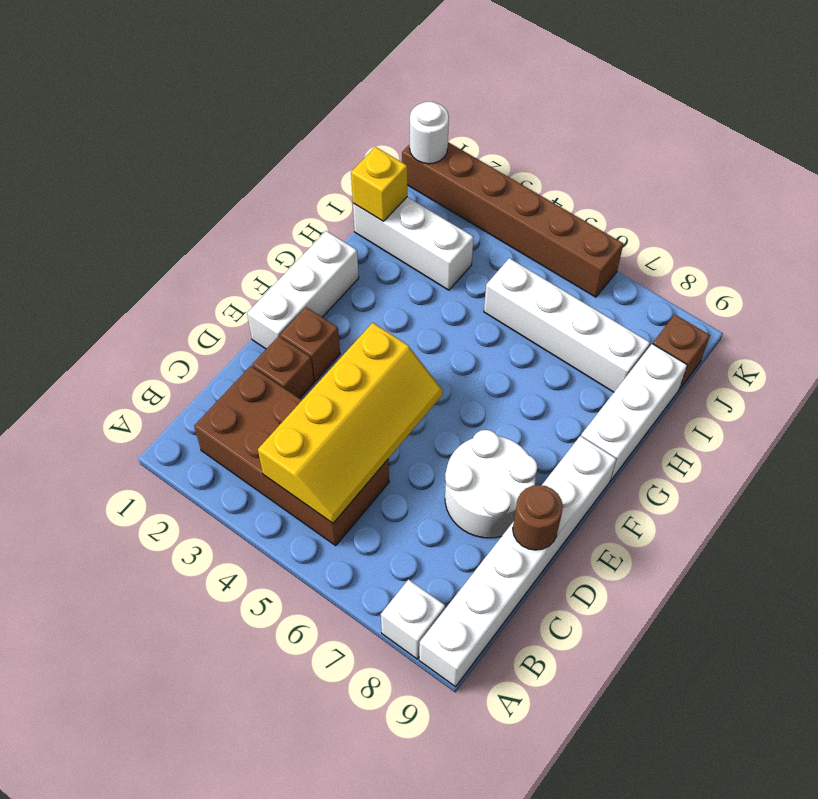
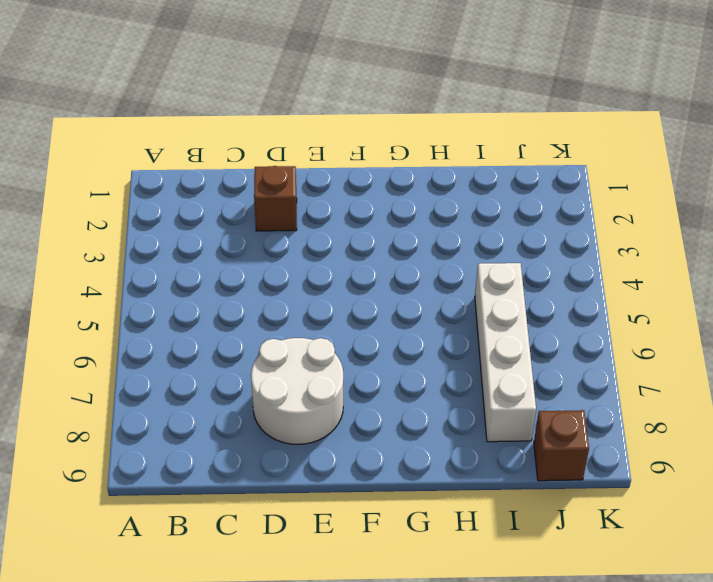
none -> white 1x1 brick [381,580,445,659]
none -> white 1x6 brick [419,436,616,687]
none -> brown 2x4 brick [194,366,389,545]

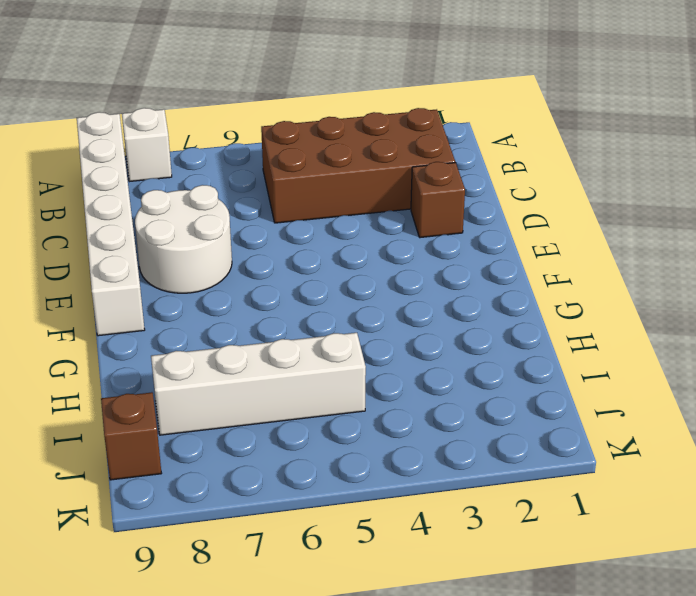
none -> white 1x3 brick [247,231,359,349]
none -> brown 1x1 brick [280,307,340,381]
none -> white 1x3 brick [581,344,687,481]

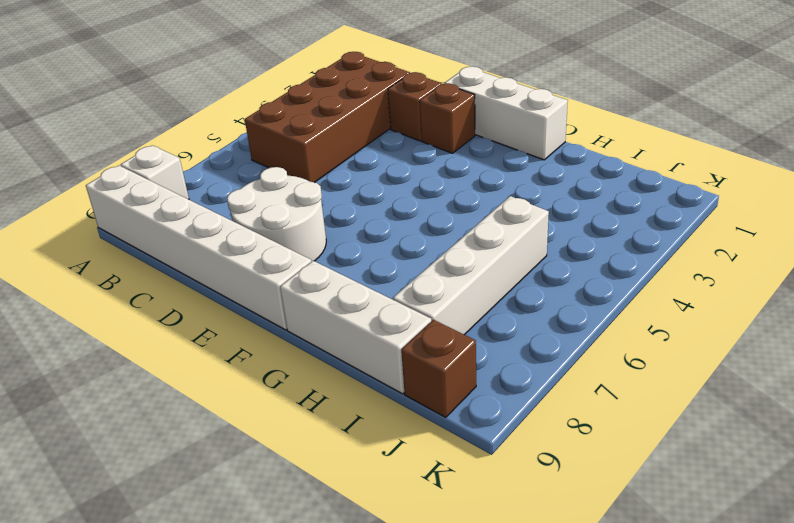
none -> white 1x3 brick [353,197,474,290]
none -> brown 1x6 brick [402,142,623,297]
none -> yellow 2x4 slope [258,323,443,523]

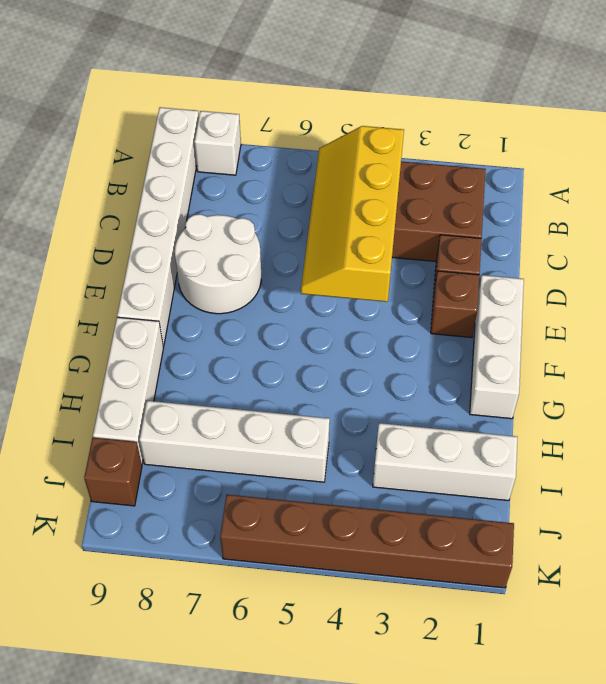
none -> brown 1x1 round brick [513,485,563,550]
none -> yellow 1x1 brick [351,147,407,221]
none -> white 1x1 round brick [410,102,449,164]

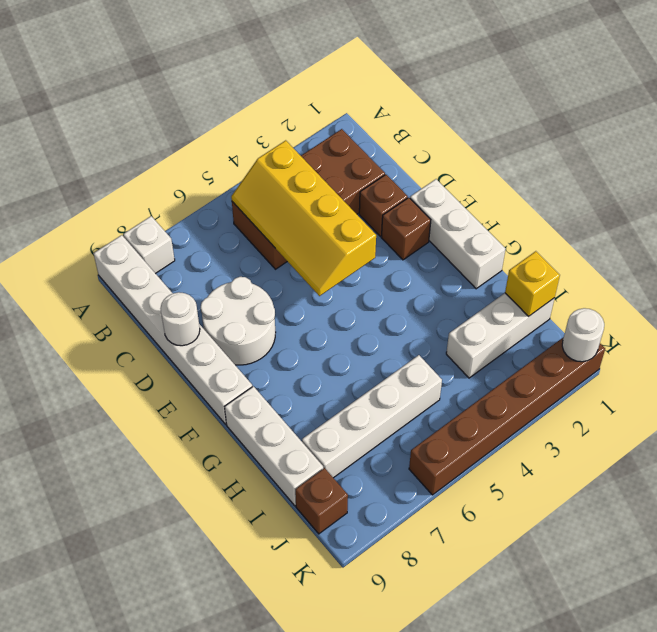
white 1x1 round brick [160,292,200,346] -> brown 1x1 round brick [513,485,563,550]

